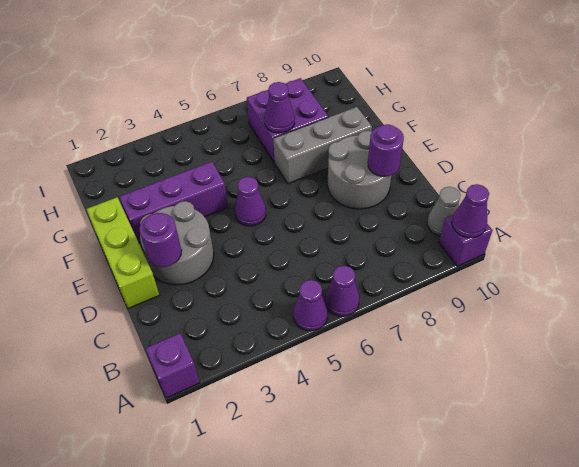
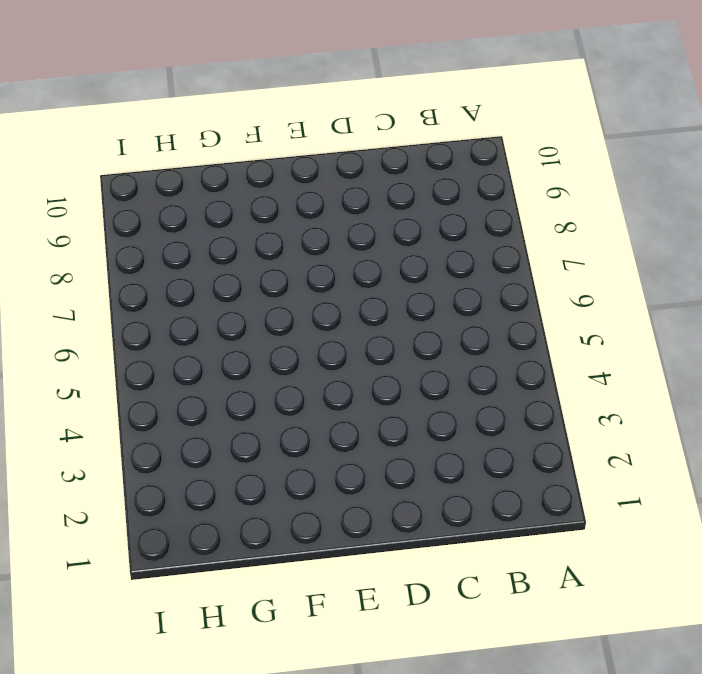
none -> purple 1x1 brick [146,333,200,398]
none -> purple 1x1 cone [293,280,328,331]
none -> purple 1x1 cone [325,266,359,316]

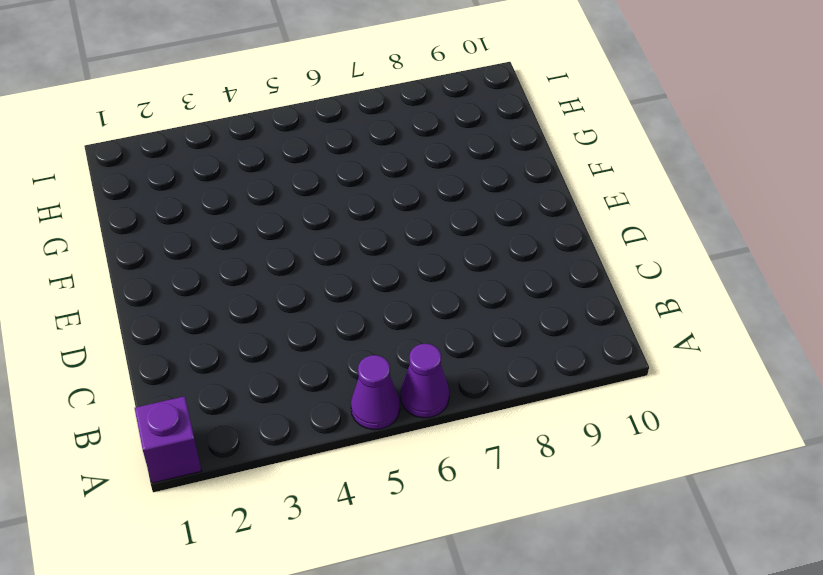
none -> purple 1x1 brick [439,215,493,266]
none -> grey 1x1 cone [427,187,461,236]
none -> lime 1x3 brick [86,197,159,309]

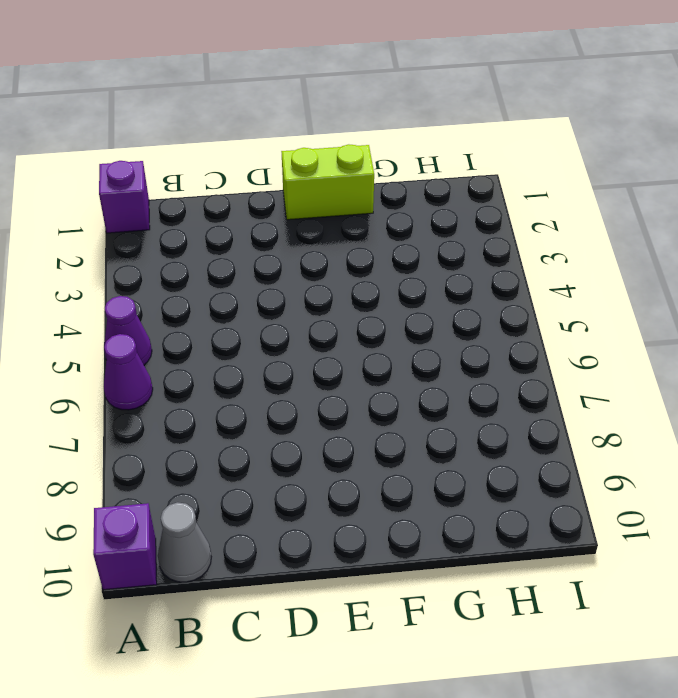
lime 1x2 brick [281,144,374,220] -> lime 1x3 brick [86,197,159,309]
none -> grey 2x2 round brick [140,201,214,285]
none -> grey 2x2 round brick [328,131,392,209]
none -> purple 1x1 cone [235,177,266,226]

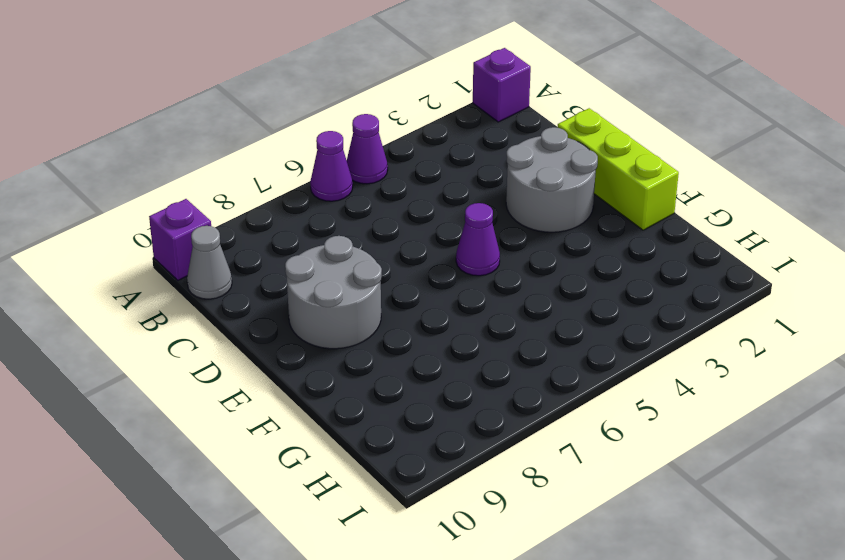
none -> purple 1x3 brick [119,162,228,243]
none -> grey 1x3 brick [273,107,372,184]
none -> purple 2x2 brick [247,78,328,162]

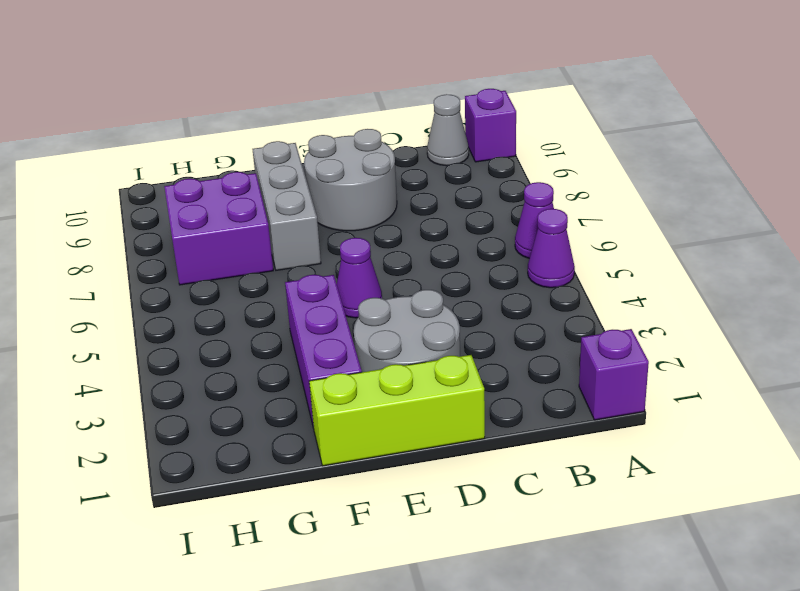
none -> purple 1x1 cone [452,184,489,238]
none -> purple 1x1 round brick [139,213,182,267]
none -> purple 1x1 round brick [368,124,404,176]

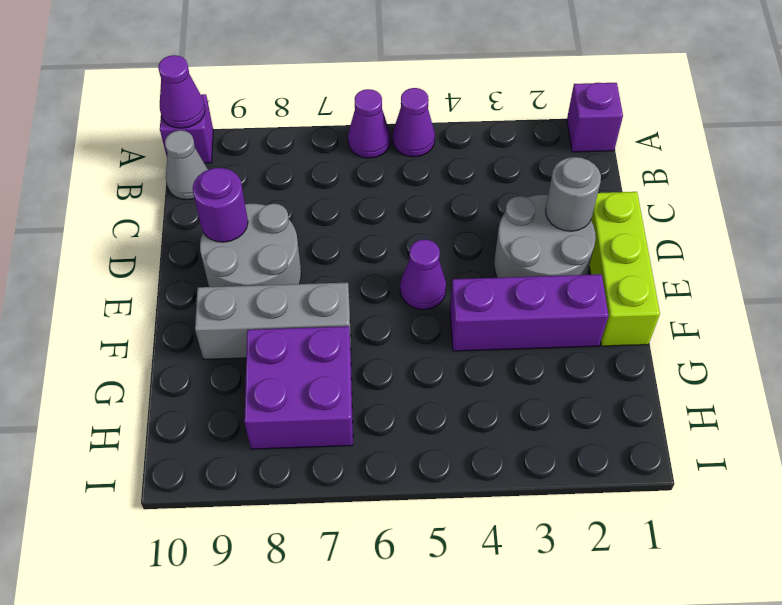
grey 1x1 round brick [546,157,601,231] -> purple 1x1 round brick [139,213,182,267]
none -> purple 1x1 cone [264,82,295,133]

